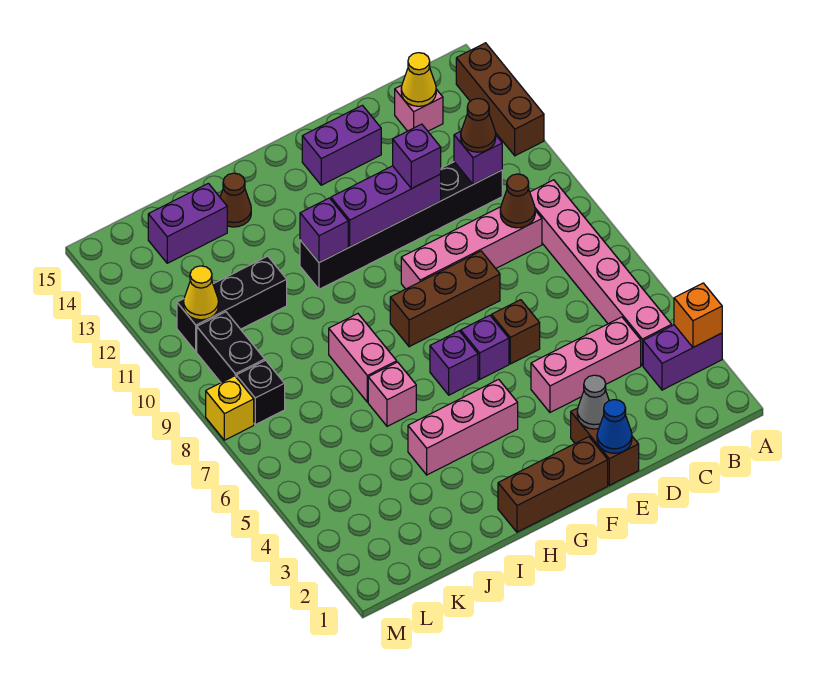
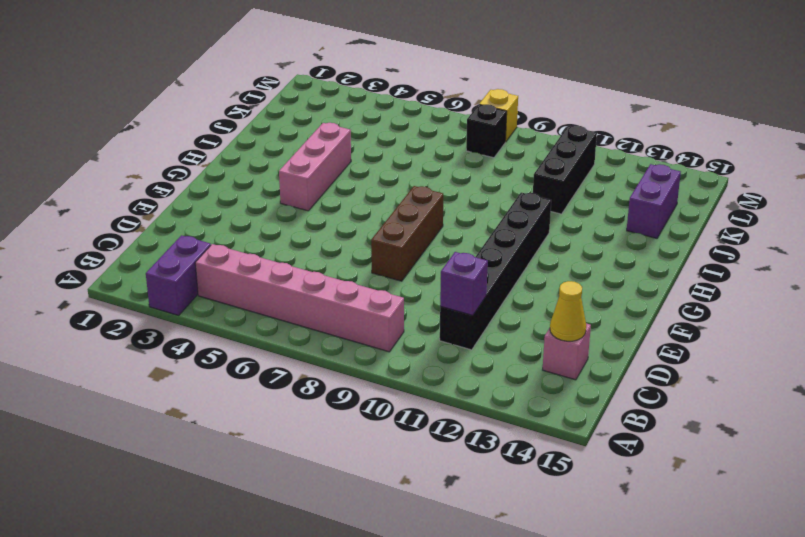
none -> brown 1x3 brick [456,43,544,156]
none -> pink 1x3 brick [531,317,641,412]
none -> pink 1x4 brick [401,207,542,289]
none -> brown 1x2 brick [571,408,639,485]

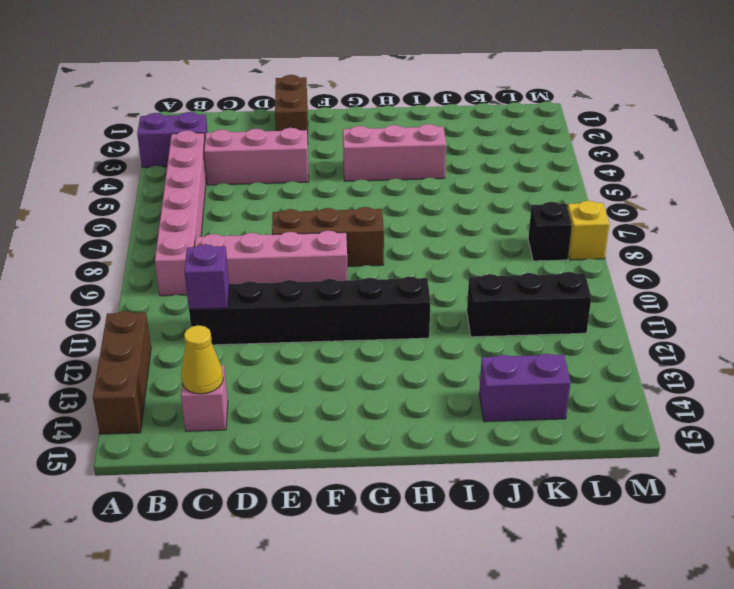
none -> brown 1x1 brick [491,300,540,364]
none -> purple 1x2 brick [302,105,381,185]
none -> brown 1x3 brick [498,437,608,532]
none -> purple 1x1 brick [461,315,509,379]

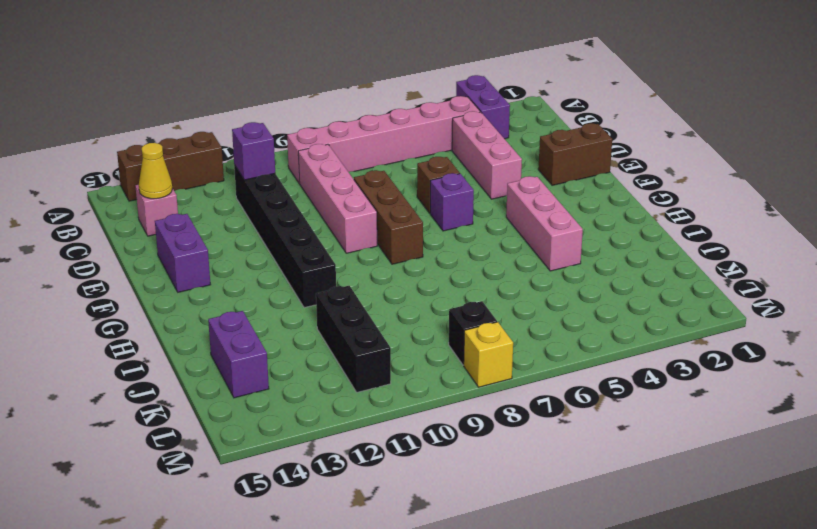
none -> brown 1x3 brick [498,437,608,532]
none -> purple 1x1 brick [430,331,478,395]
none -> pink 1x1 brick [368,362,416,426]
none -> pink 1x2 brick [329,314,397,402]

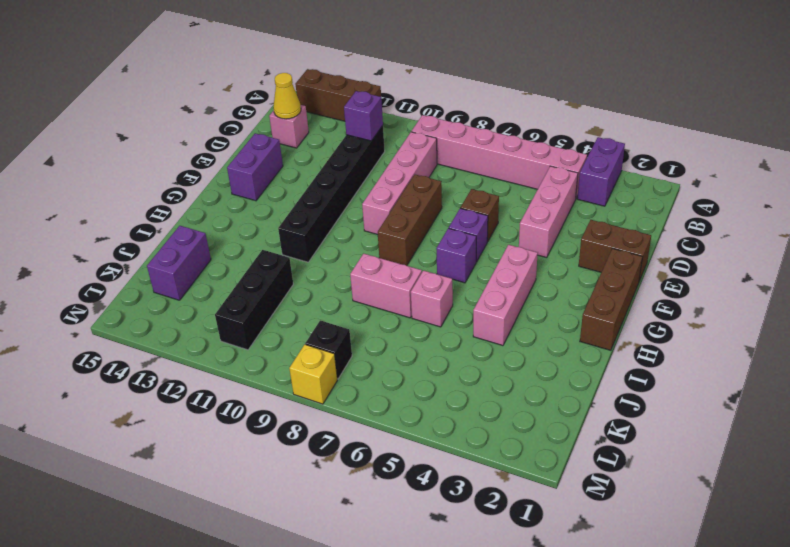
none -> brown 1x1 cone [220,173,251,227]
none -> black 1x2 brick [197,312,265,383]
none -> orange 1x1 brick [674,283,722,347]
none -> brown 1x1 cone [500,174,535,228]

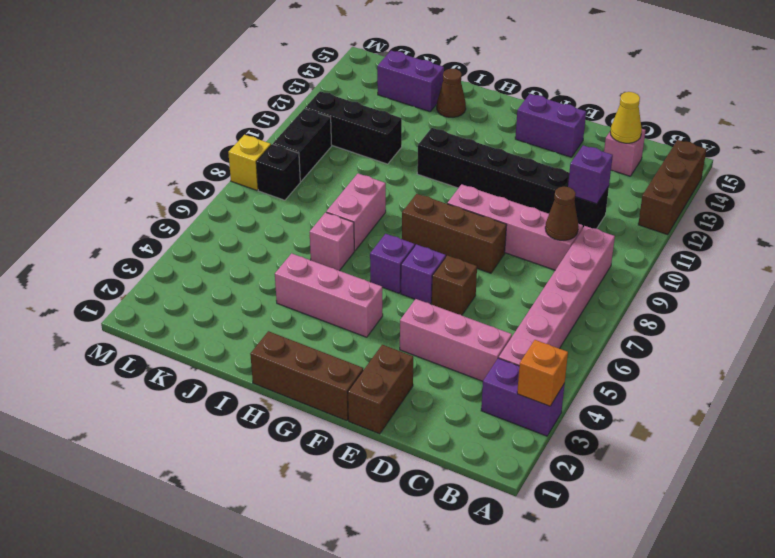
none -> blue 1x1 cone [597,400,632,453]
none -> grey 1x1 cone [577,375,609,429]
none -> purple 1x3 brick [331,166,441,247]
none -> purple 1x1 brick [300,198,348,262]

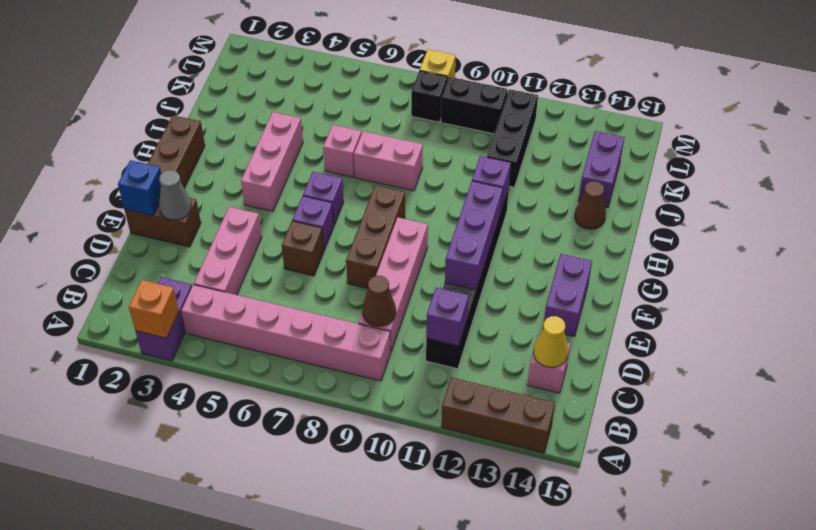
blue 1x1 brick [118,160,161,216] -> blue 1x1 cone [597,400,632,453]
none -> yellow 1x1 cone [184,266,218,320]
none -> brown 1x1 cone [461,98,496,152]
none -> purple 1x1 brick [393,124,441,189]

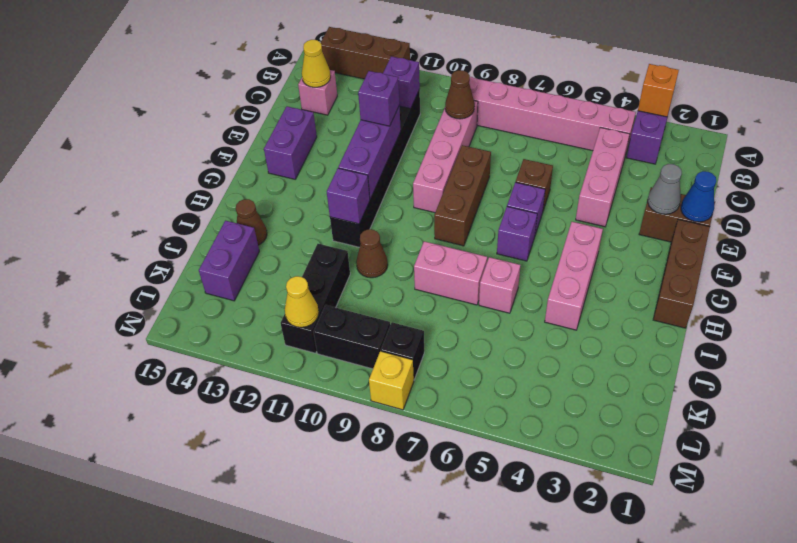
brown 1x1 cone [356,229,388,278] -> brown 1x1 cone moved to [461,98,496,152]

